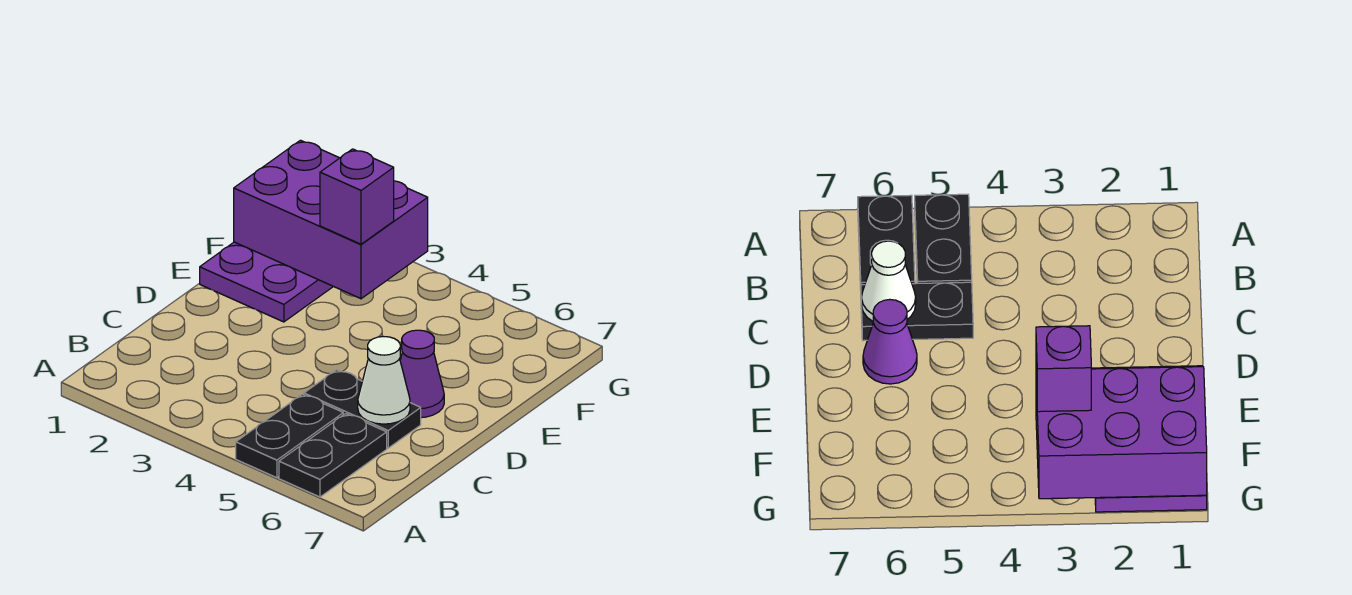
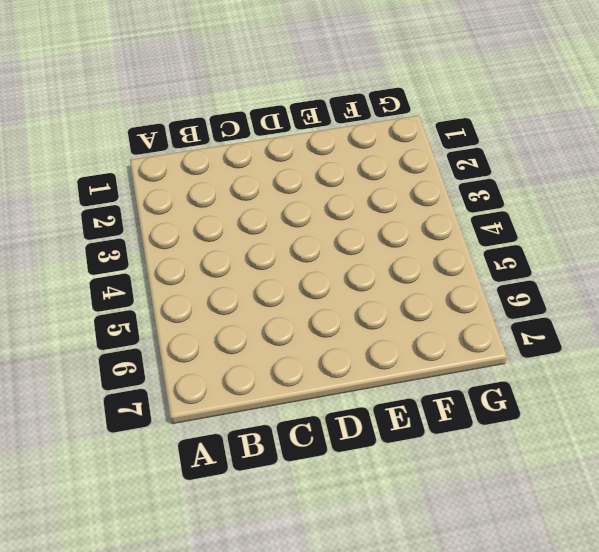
none -> black 1x2 plate [236,394,343,478]
none -> black 1x2 plate [279,414,387,497]

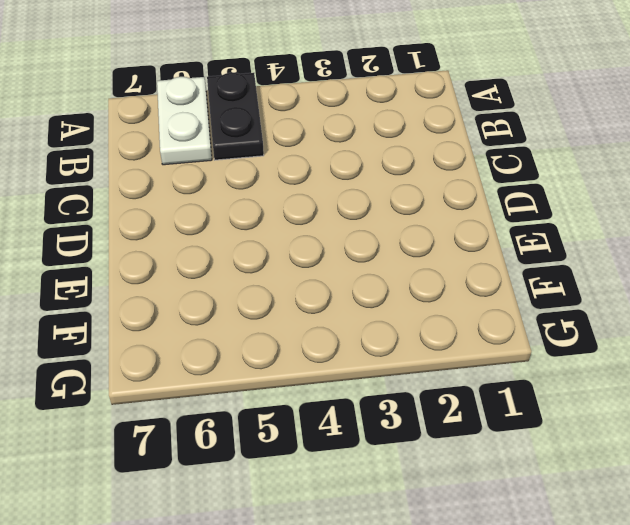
white 1x2 plate [157,77,212,165] -> black 1x2 plate [279,414,387,497]
none -> black 1x2 plate [304,370,421,448]
none -> purple 1x1 cone [400,330,444,418]

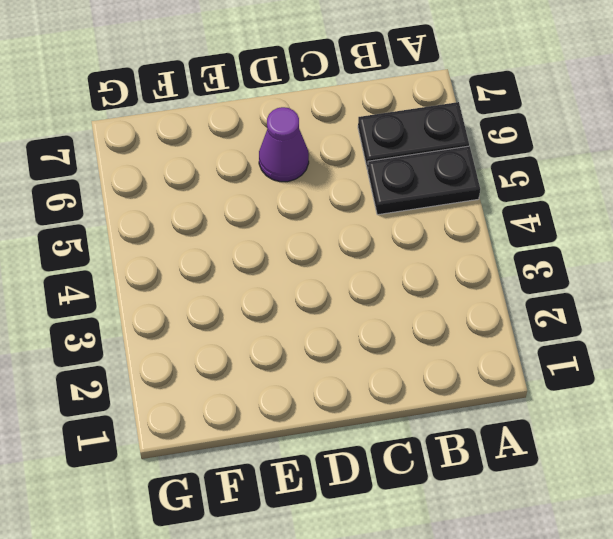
none -> black 1x2 plate [304,370,421,448]
none -> purple 2x3 plate [200,242,333,322]

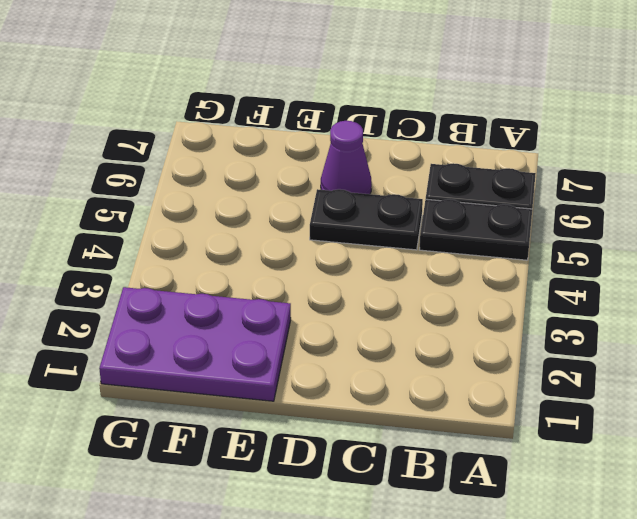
black 1x2 plate [310,189,423,250] -> black 1x2 plate turned to [304,370,421,448]
none -> white 1x1 cone [358,337,410,424]
none -> purple 2x3 brick [234,140,428,299]

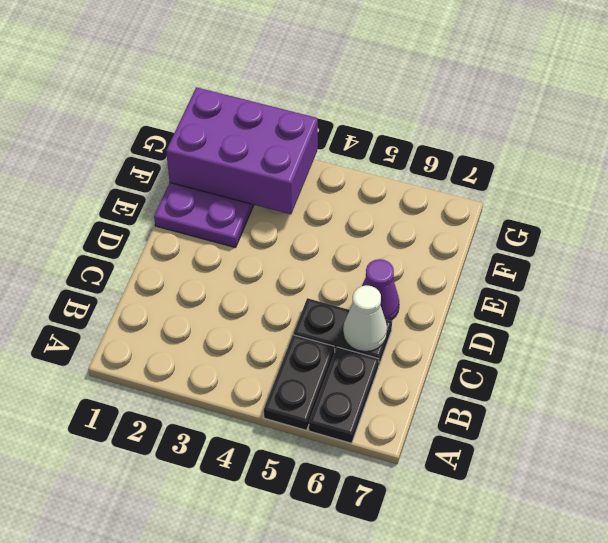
none -> purple 1x1 brick [320,149,394,244]

